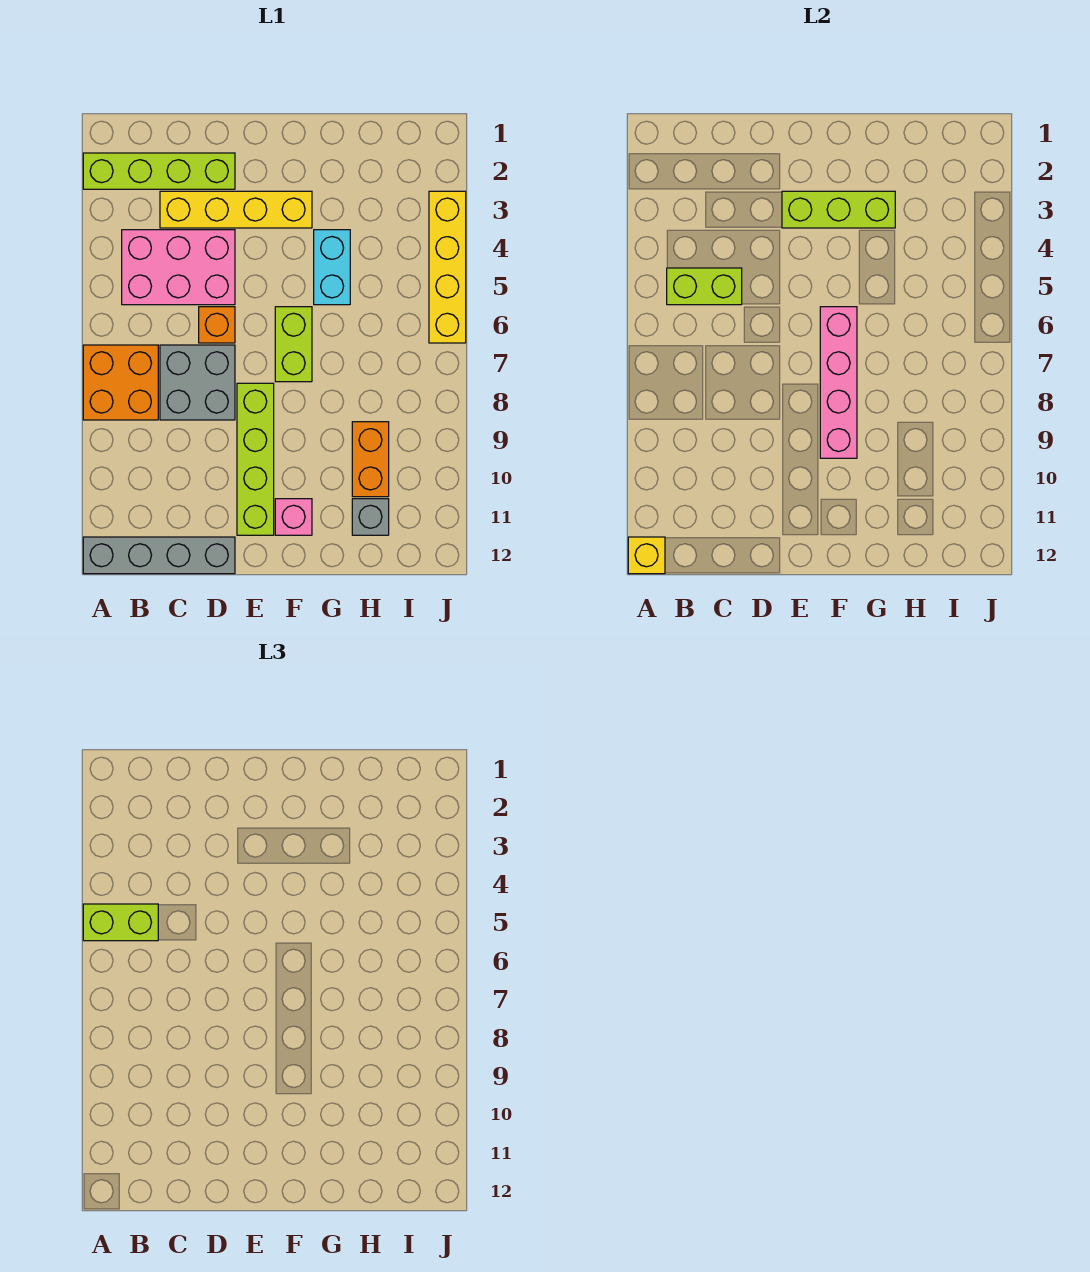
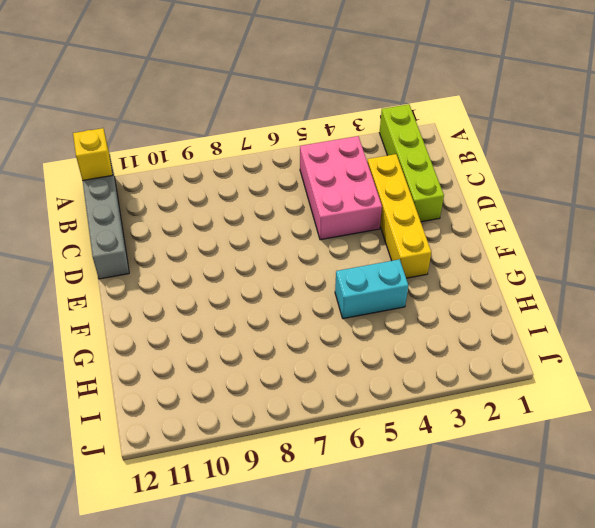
none -> orange 2x2 brick [83,345,158,420]
none -> grey 2x2 brick [160,345,235,420]
none -> orange 1x1 brick [199,307,235,343]

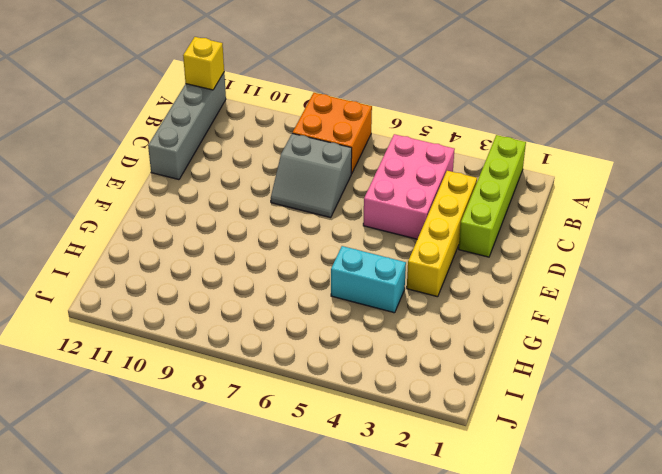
grey 2x2 slope [271,133,352,218] -> grey 2x2 brick [160,345,235,420]
none -> orange 1x1 brick [199,307,235,343]
none -> lime 1x4 brick [237,383,274,535]
none -> lime 1x2 brick [275,307,312,382]

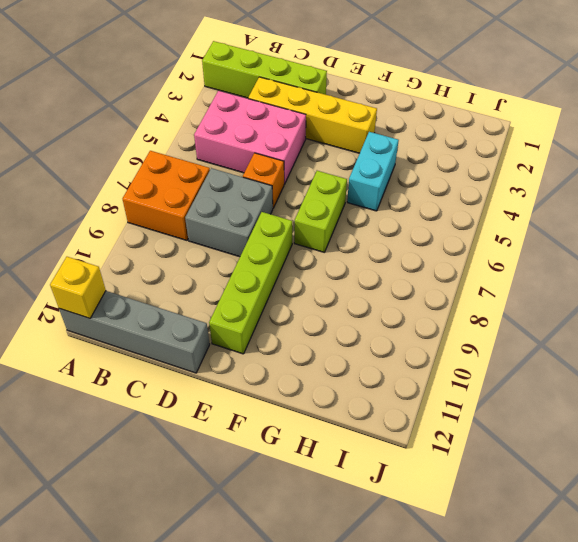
none -> pink 1x1 brick [275,499,312,535]
none -> orange 1x2 brick [352,422,389,497]
none -> grey 1x1 brick [352,499,389,535]

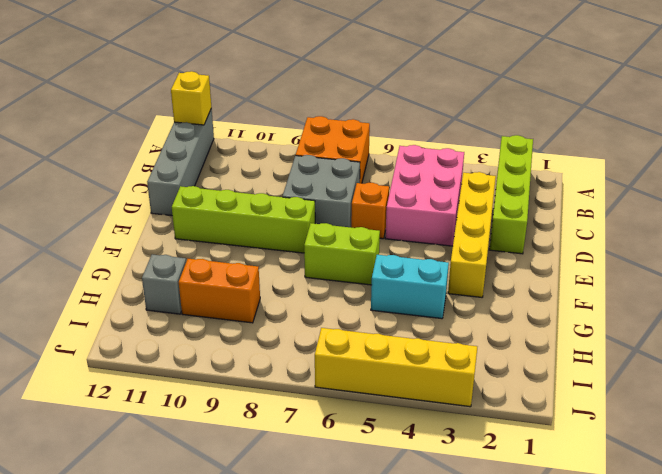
none -> pink 1x1 brick [275,499,312,535]
none -> lime 1x2 brick [667,268,742,305]
none -> lime 1x3 brick [782,191,895,228]

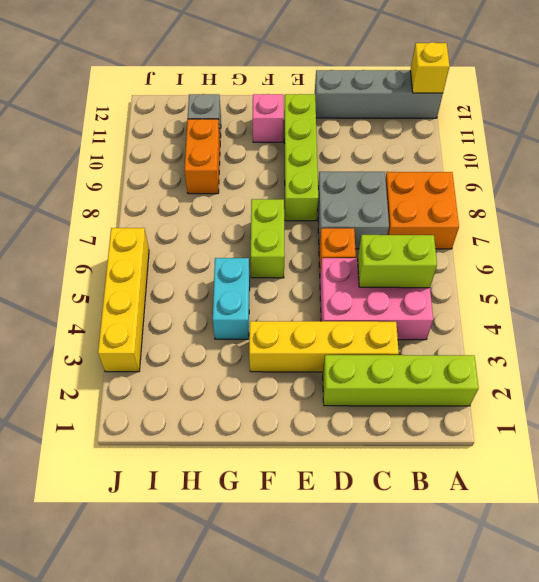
none -> lime 1x3 brick [782,191,895,228]
none -> pink 1x4 brick [820,307,857,458]
none -> lime 1x2 brick [83,904,158,941]

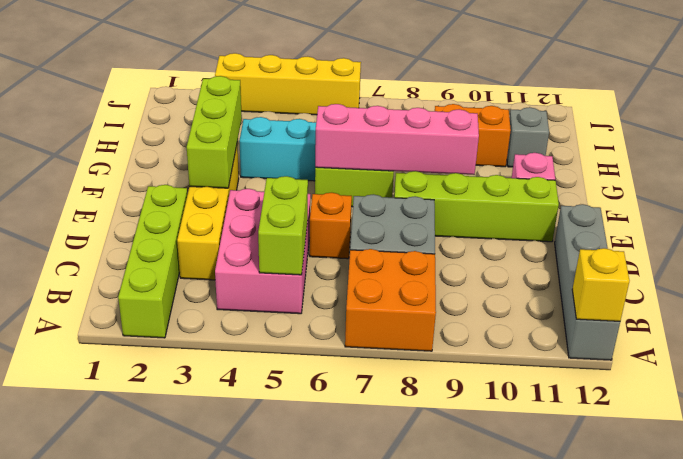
none -> lime 1x2 brick [83,904,158,941]

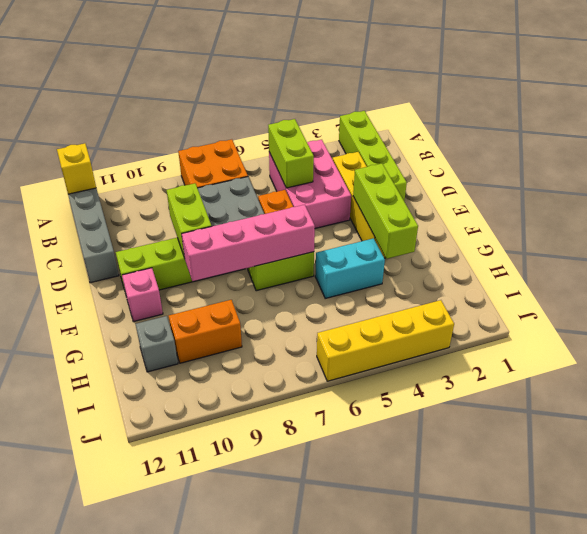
lime 1x2 brick [167,183,212,258] -> lime 1x2 brick moved to [83,904,158,941]

